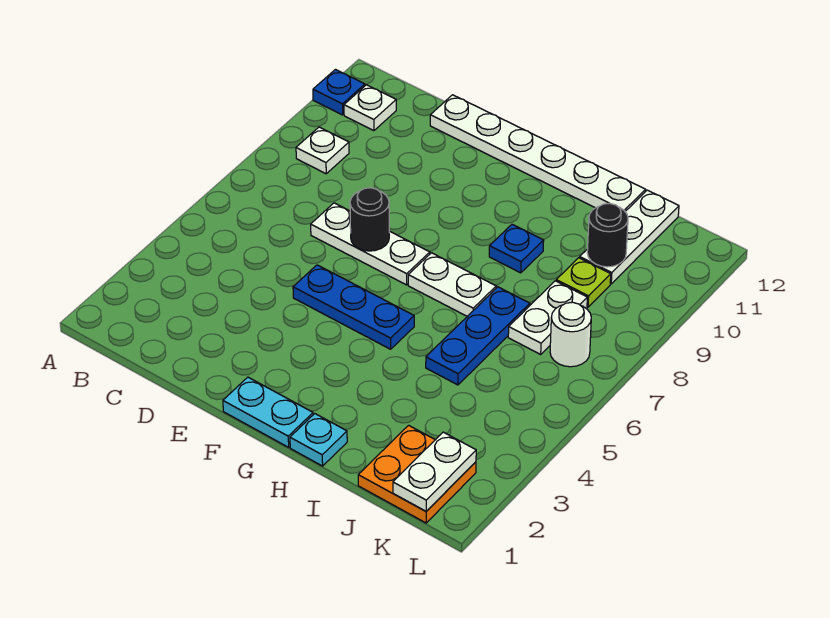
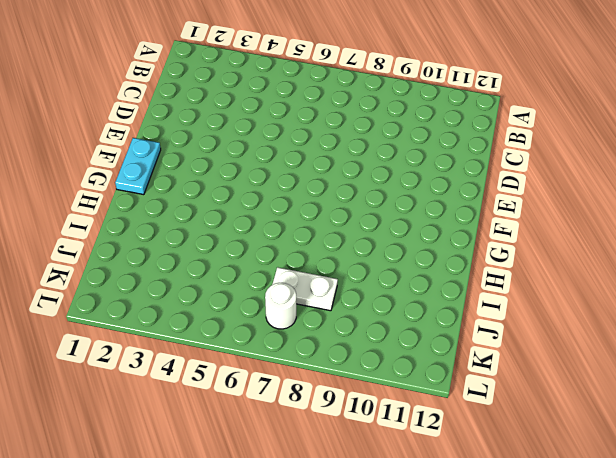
none -> blue 1x1 plate [313,70,365,115]
none -> white 1x1 plate [296,127,349,174]
none -> white 1x1 plate [344,85,396,131]

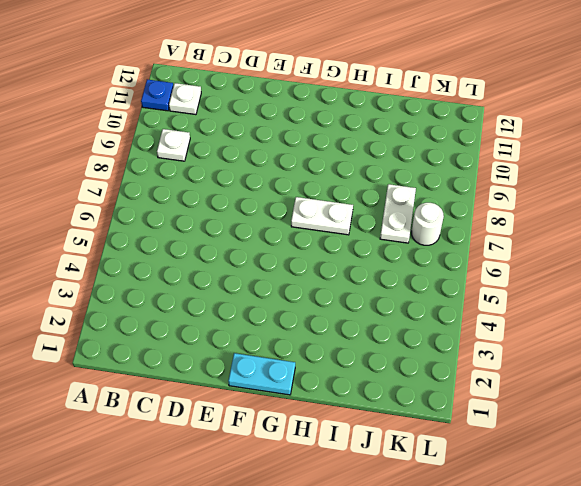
none -> white 1x3 plate [311,203,430,285]
none -> white 1x6 plate [430,95,646,211]
none -> blue 1x3 plate [293,265,414,349]

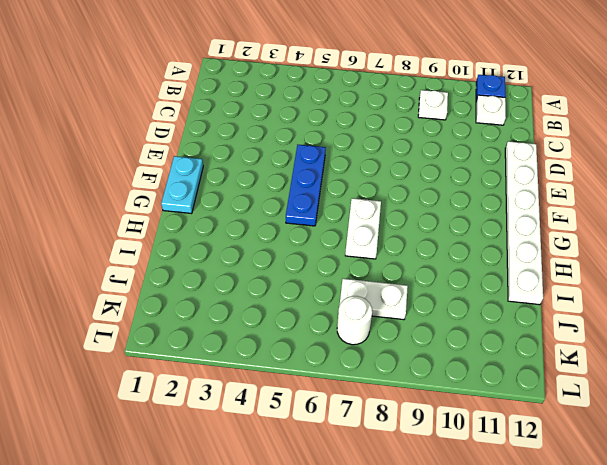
none -> white 1x3 plate [311,203,430,285]
none -> cyan 1x1 plate [290,414,347,466]
none -> blue 1x1 plate [489,224,544,273]

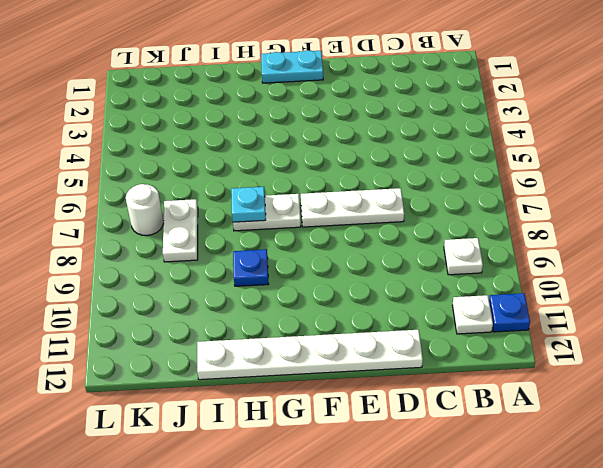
cyan 1x1 plate [231,187,266,222] -> cyan 1x1 plate moved to [290,414,347,466]
none -> blue 1x3 plate [293,265,414,349]
none -> blue 1x3 plate [426,287,530,385]
none -> orange 2x2 plate [358,425,476,523]

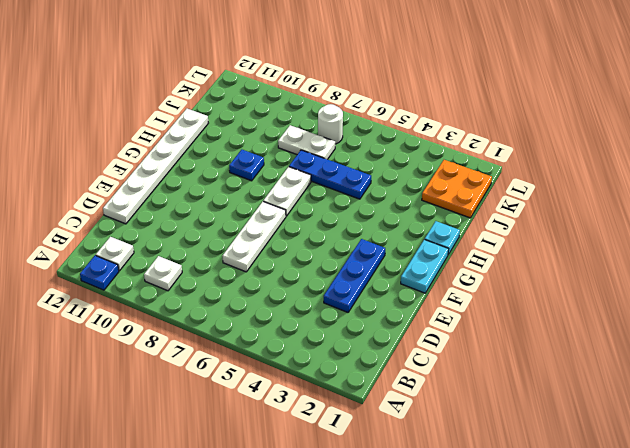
blue 1x3 plate [324,239,385,312] -> blue 1x3 plate moved to [293,265,414,349]
none -> lime 1x1 plate [556,258,611,307]
none -> white 1x3 plate [580,190,679,284]
none -> black 1x1 round brick [350,188,389,251]

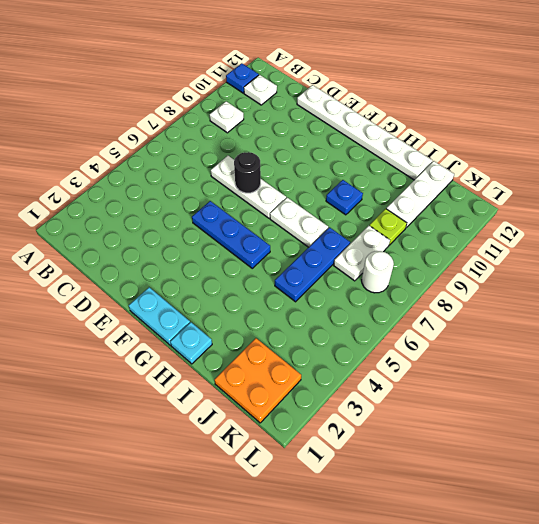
none -> black 1x1 round brick [587,203,628,267]
none -> white 1x2 plate [393,432,476,511]

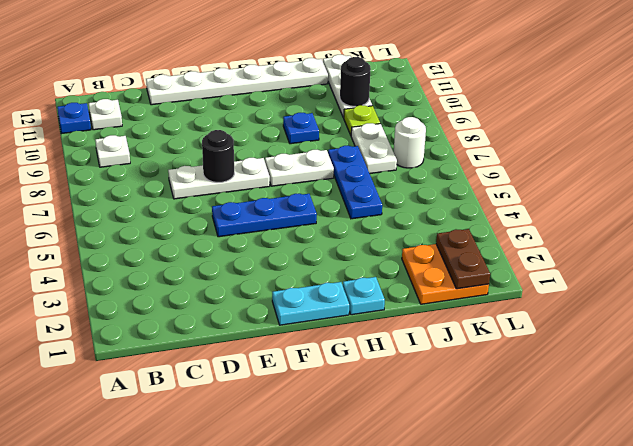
brown 1x2 plate [436,229,490,289] -> white 1x2 plate [393,432,476,511]

